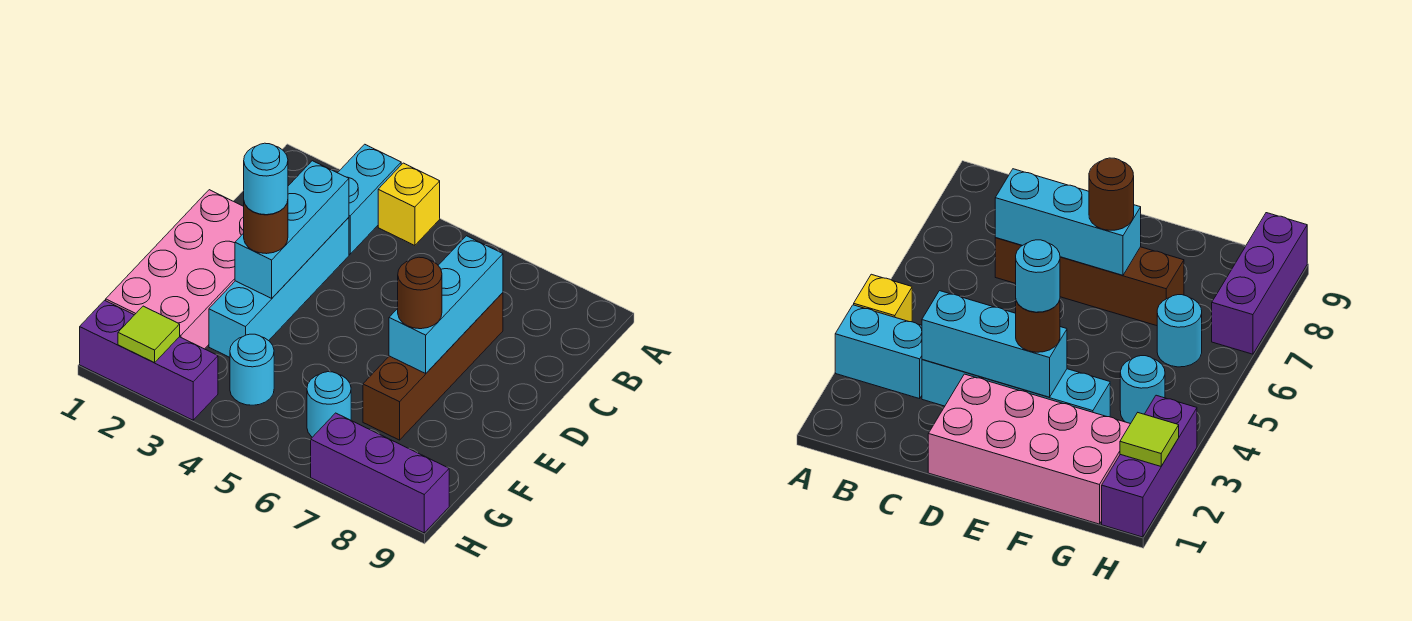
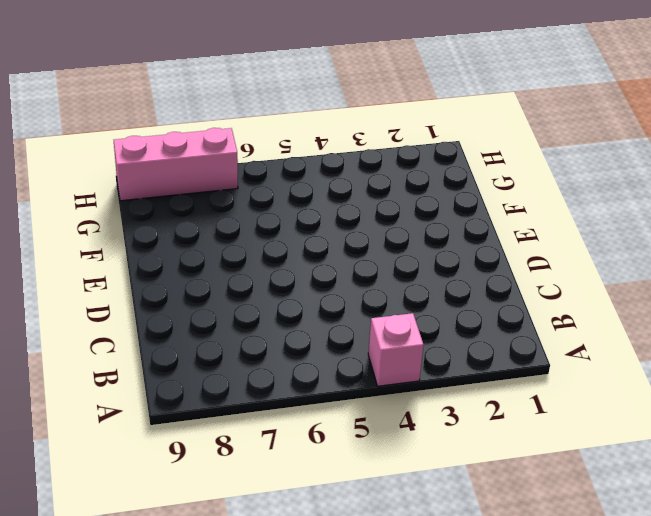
pink 1x1 brick [368,313,424,386] -> yellow 1x1 brick [378,163,440,245]
pink 1x3 brick [114,128,238,201] -> purple 1x3 brick [311,413,449,533]
none -> cyan 1x2 brick [338,144,401,254]
none -> cyan 1x4 brick [209,217,349,357]
none -> brown 1x4 brick [363,293,503,440]

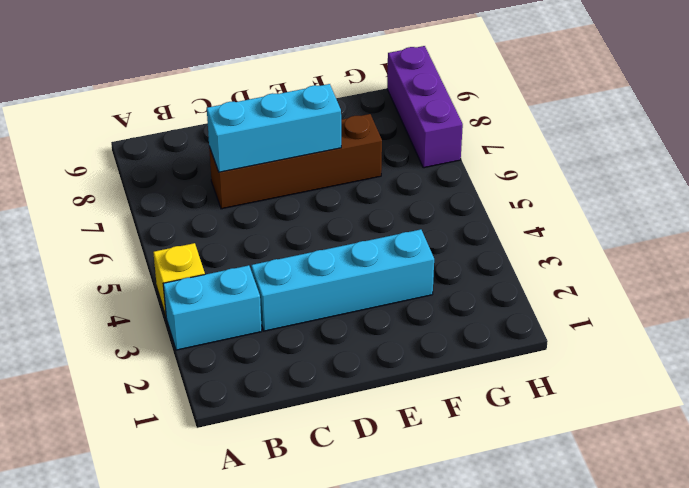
none -> pink 2x4 brick [106,190,244,349]
none -> cyan 1x1 round brick [230,334,274,405]
none -> cyan 1x1 round brick [307,372,351,437]

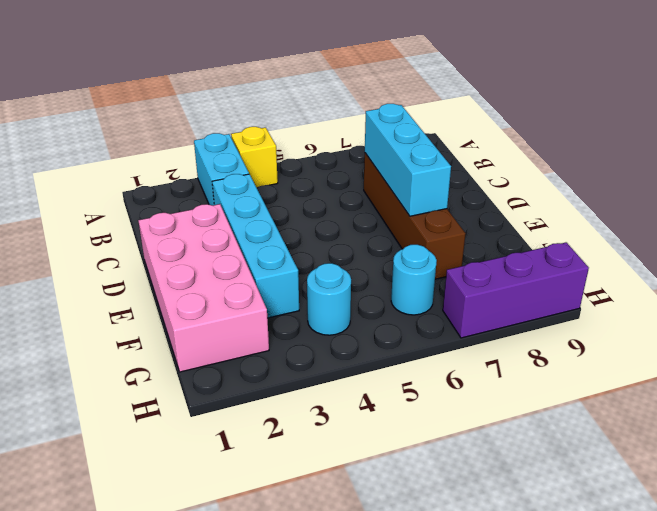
none -> purple 1x3 brick [80,300,218,420]
none -> cyan 1x3 brick [235,161,349,298]
none -> lime 1x1 tile [118,306,180,363]

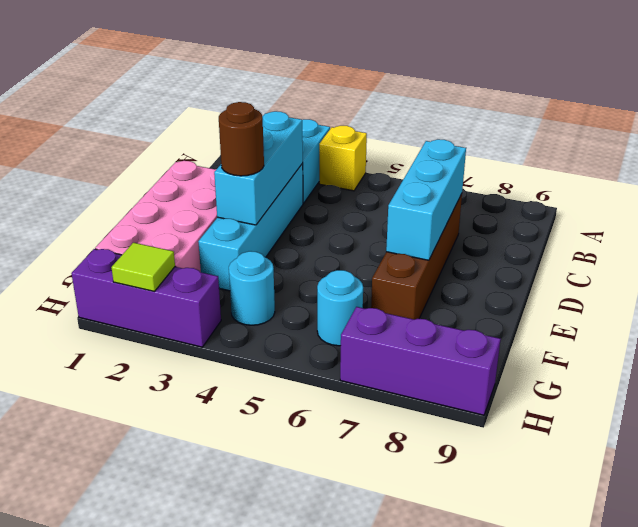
none -> brown 1x1 round brick [398,257,442,329]
none -> cyan 1x1 round brick [244,143,288,215]

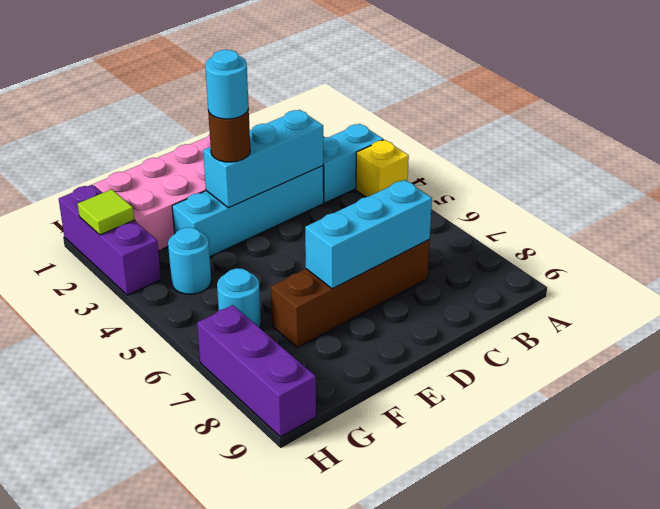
none -> brown 1x1 round brick [398,257,442,329]

